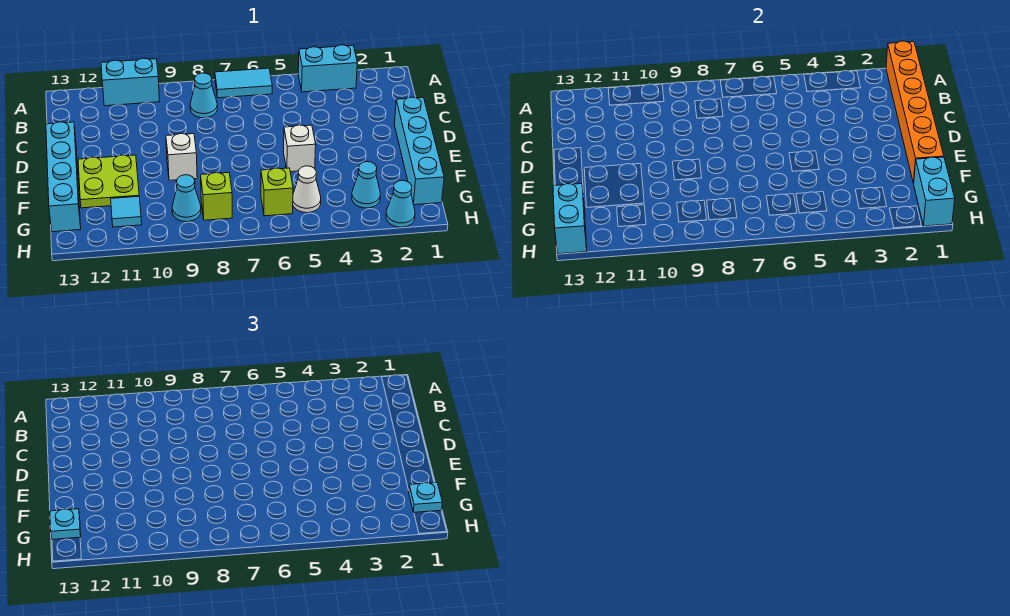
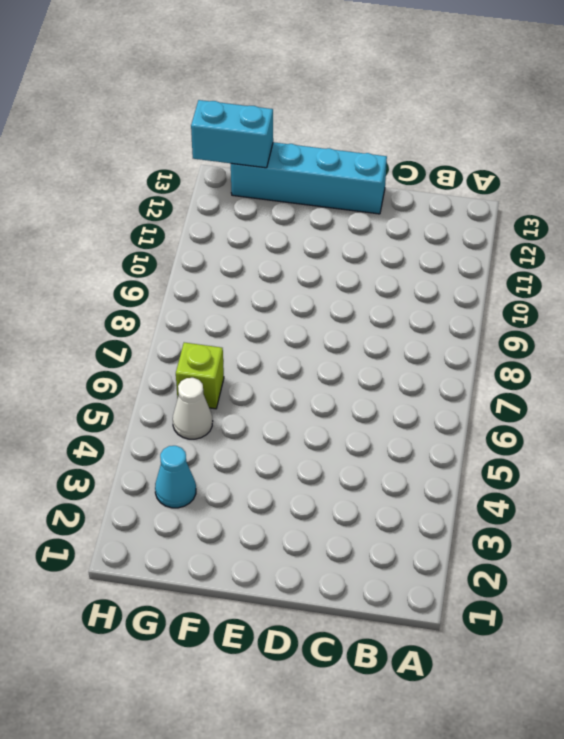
none -> cyan 1x2 brick [298,45,357,92]
none -> cyan 1x2 tile [215,68,272,98]
none -> cyan 1x2 brick [101,58,160,106]

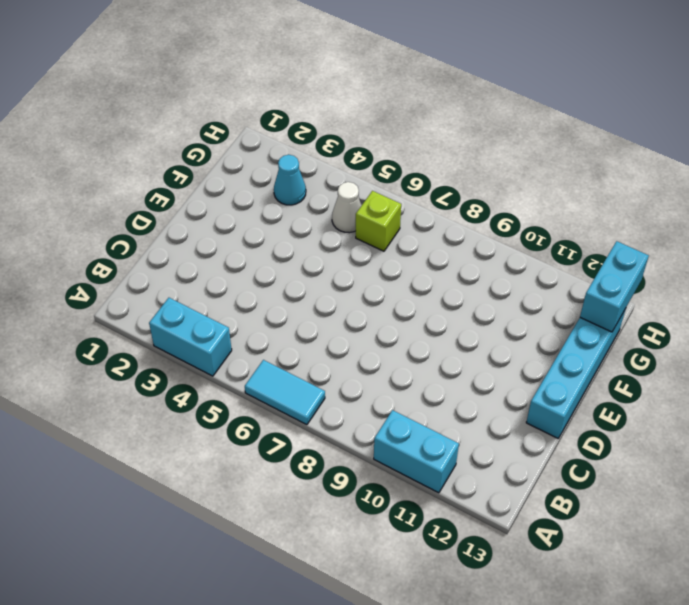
none -> cyan 1x1 cone [190,73,217,118]
none -> cyan 1x4 brick [394,97,444,205]
none -> white 1x1 brick [284,125,316,172]

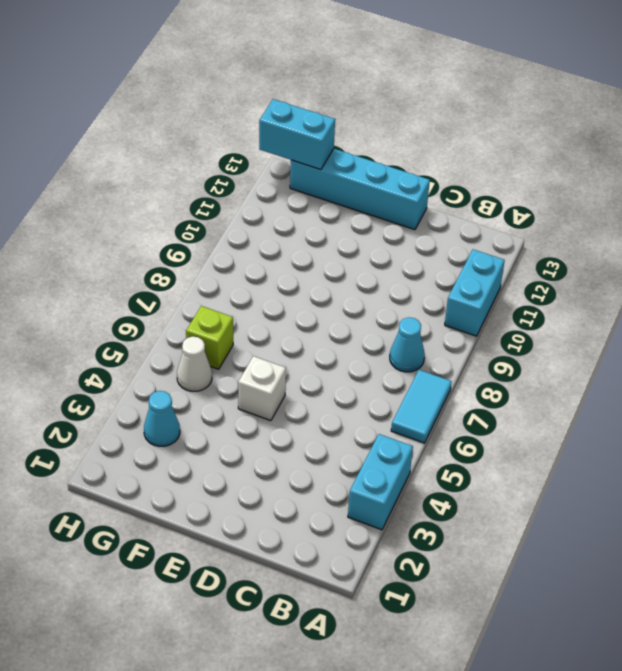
none -> cyan 1x4 brick [394,97,444,205]
none -> white 1x1 brick [166,133,197,180]
none -> lime 2x2 plate [78,155,139,208]

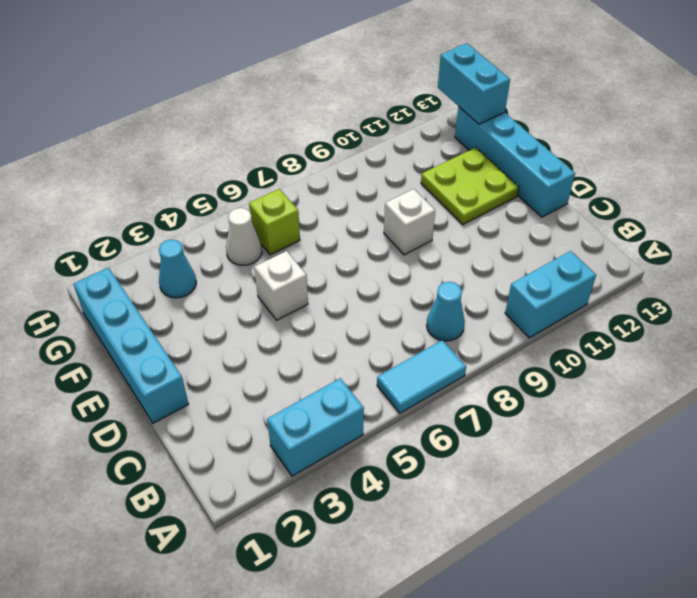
none -> lime 1x1 brick [201,172,232,220]
none -> cyan 1x1 cone [172,175,201,222]
none -> cyan 1x1 tile [111,196,142,227]

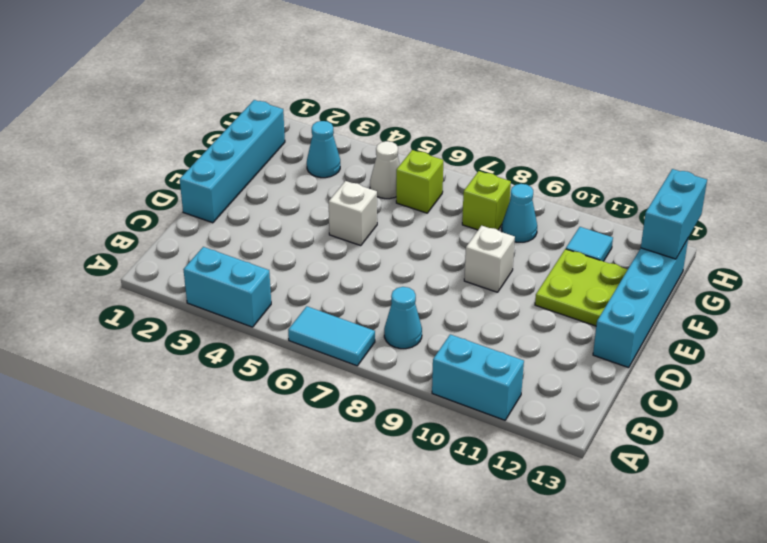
none -> cyan 1x1 cone [386,180,415,227]
none -> orange 1x6 brick [886,41,944,183]
none -> cyan 1x2 brick [914,157,955,226]

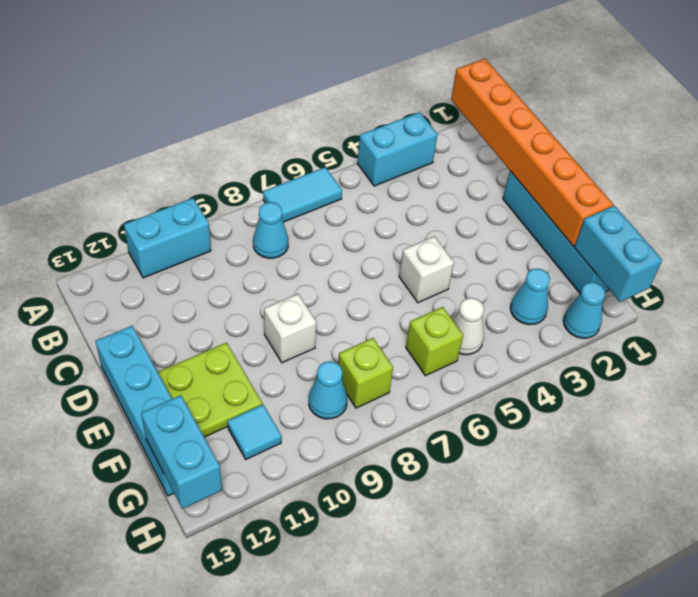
none -> cyan 1x1 plate [409,483,442,512]
none -> cyan 1x1 plate [50,509,81,539]

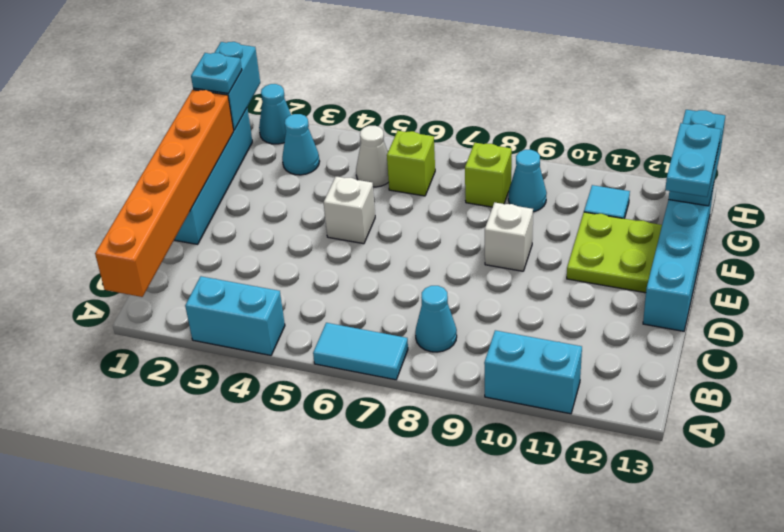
cyan 1x2 plate [665,123,721,197] -> cyan 1x1 plate [50,509,81,539]

